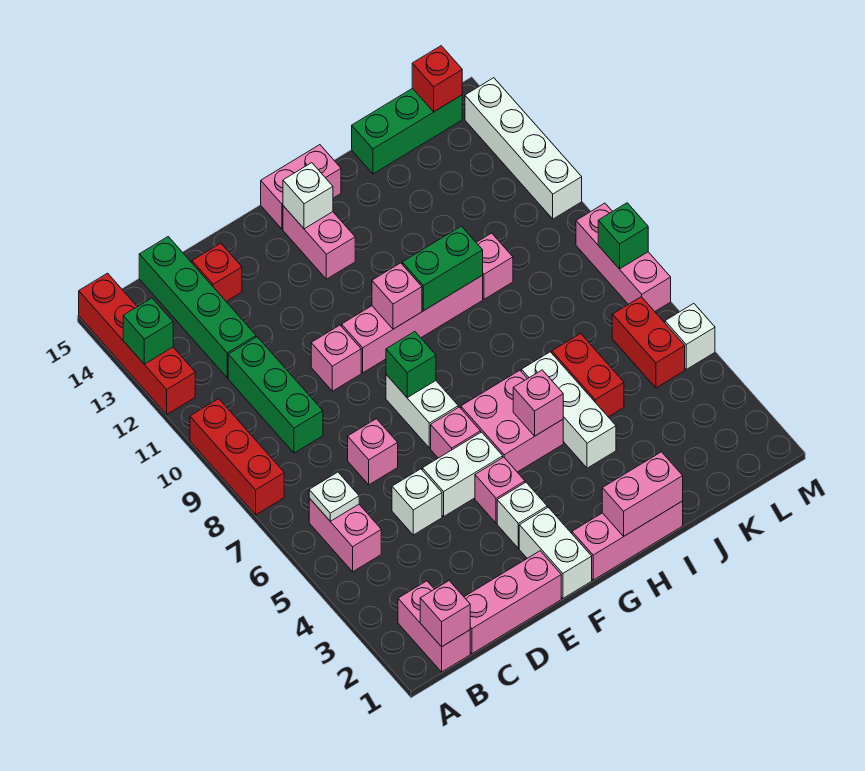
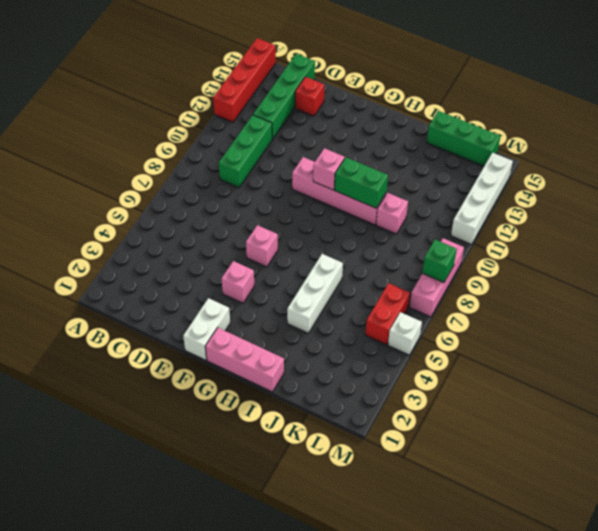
none -> red 1x3 brick [190,399,284,515]
none -> pink 1x2 brick [398,581,470,672]
none -> pink 1x2 brick [309,498,381,572]
none -> pink 1x3 brick [464,551,561,654]

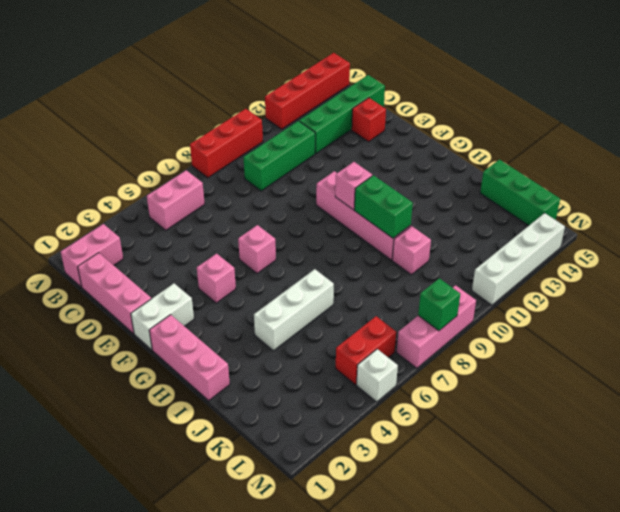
none -> white 1x1 brick [392,469,442,535]
none -> pink 1x1 brick [348,419,398,485]
none -> white 1x2 brick [422,432,503,516]
none -> pink 1x1 brick [311,325,361,391]

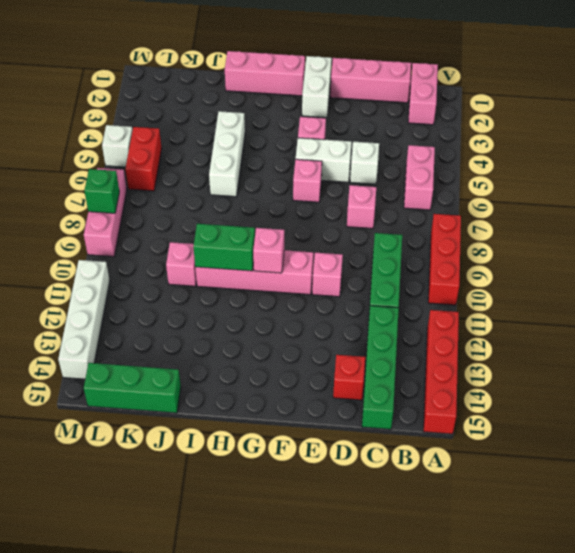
none -> white 1x1 brick [497,482,547,548]
none -> white 1x2 brick [386,375,458,448]
none -> pink 2x2 brick [461,370,563,472]
none -> pink 1x2 brick [283,206,355,279]

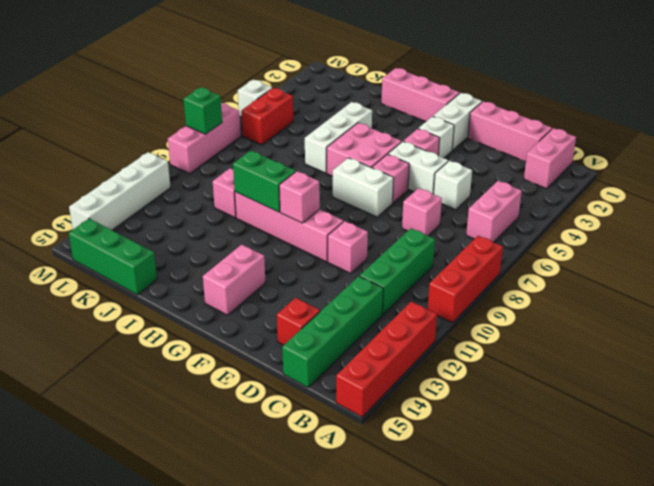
white 1x2 brick [333,158,394,217] -> white 1x2 brick turned to [386,375,458,448]
none -> pink 1x2 brick [261,145,341,229]
none -> red 1x2 brick [552,333,624,417]
none -> green 1x1 brick [123,298,173,364]
none -> pink 1x1 brick [420,581,470,647]

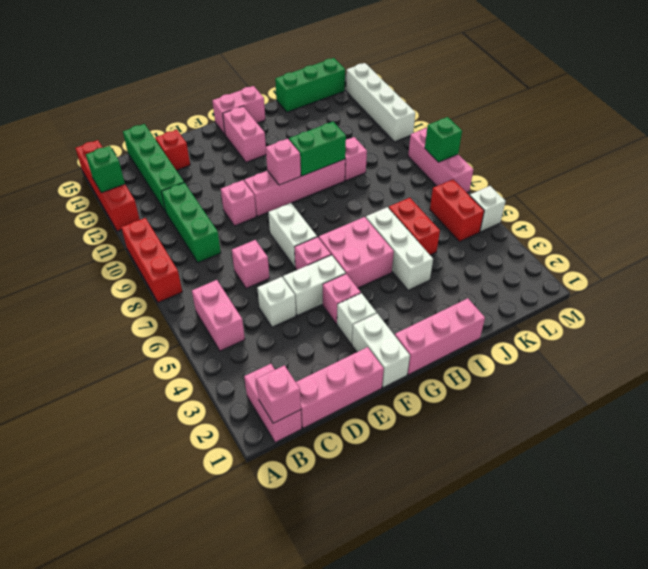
none -> white 1x1 plate [309,472,359,521]
none -> green 1x1 brick [386,332,436,397]
none -> white 1x1 brick [283,163,333,229]
none -> pink 1x2 brick [602,452,683,536]

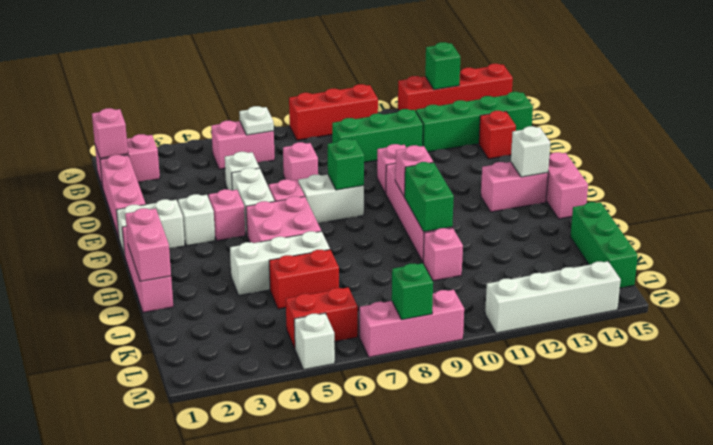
none -> pink 1x1 brick [513,370,563,436]
none -> red 1x1 brick [412,46,462,112]

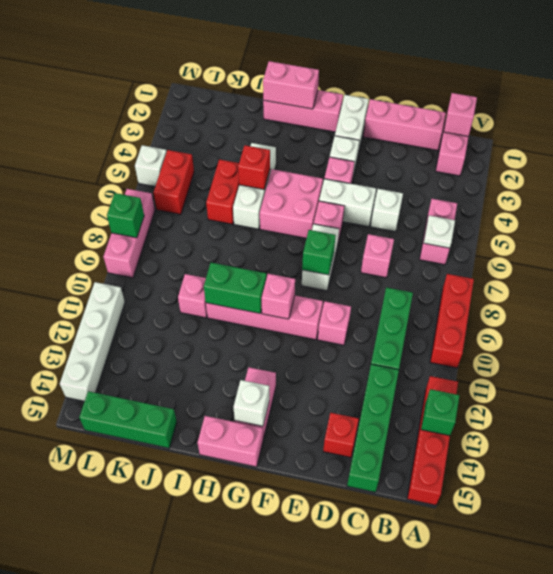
red 1x1 brick [238,145,270,189] -> red 1x1 brick moved to [412,46,462,112]
none -> pink 1x1 brick [513,370,563,436]

